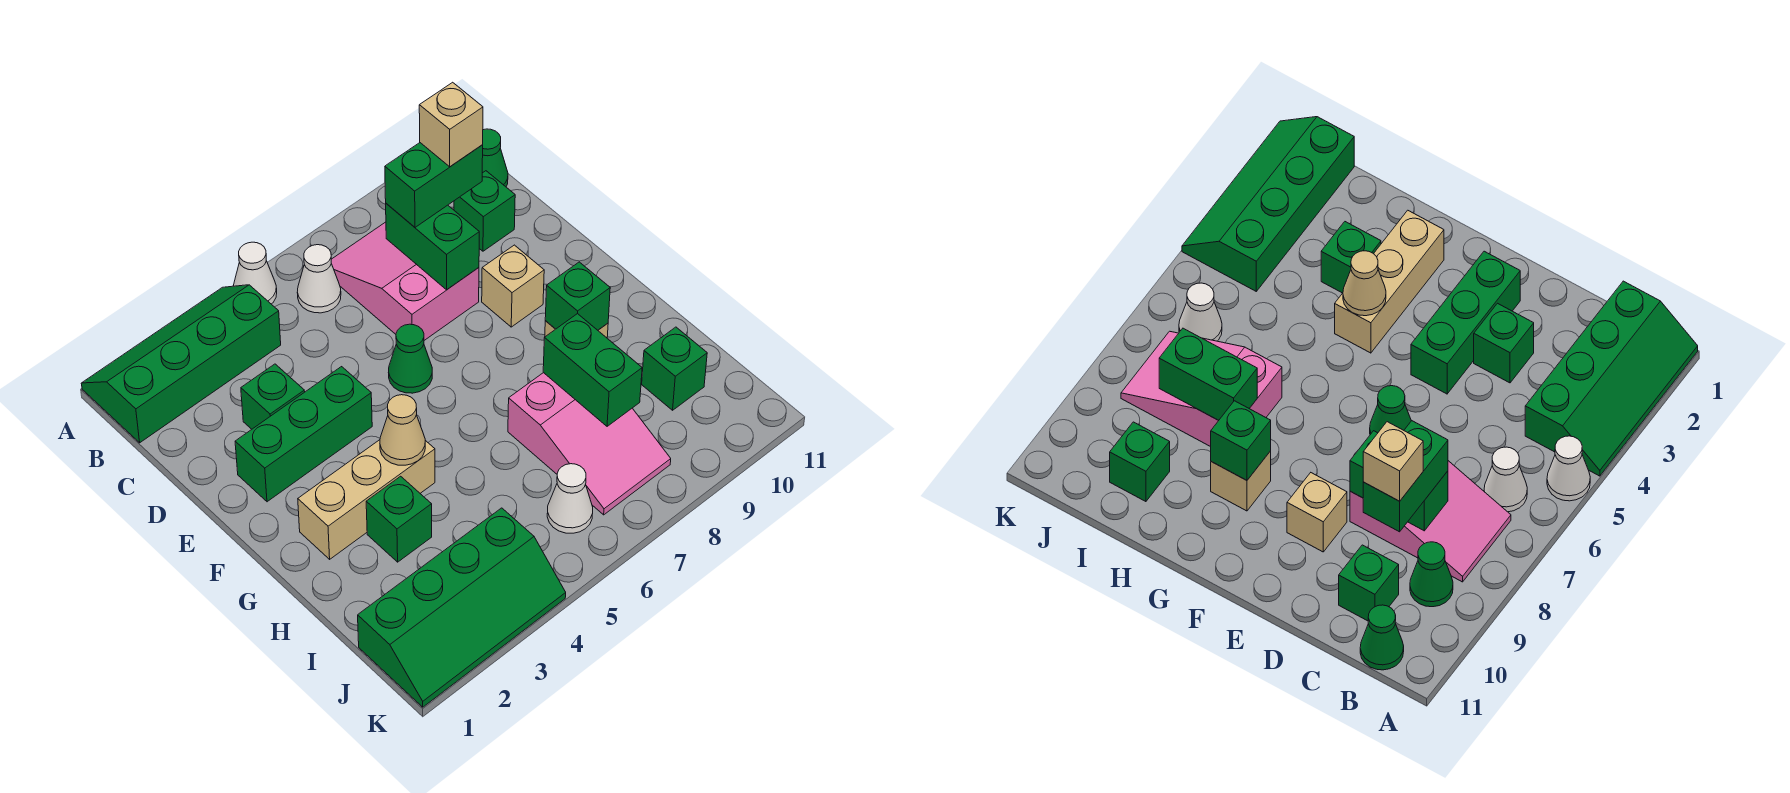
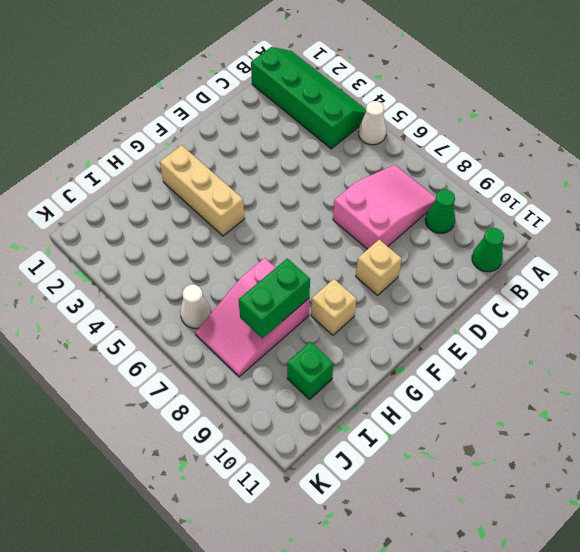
none -> white 1x1 cone [297,245,341,313]
none -> green 1x1 brick [454,171,515,251]
none -> green 1x1 brick [241,364,305,429]

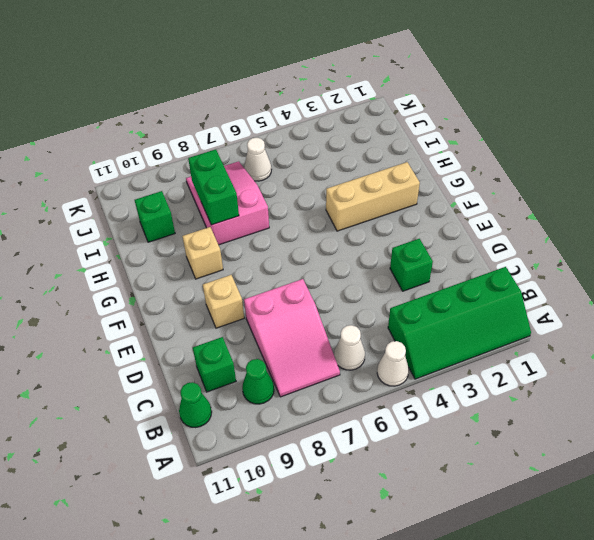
none -> green 1x3 brick [235,367,372,502]
none -> green 1x1 cone [389,324,432,393]
none -> green 1x1 brick [366,476,432,562]

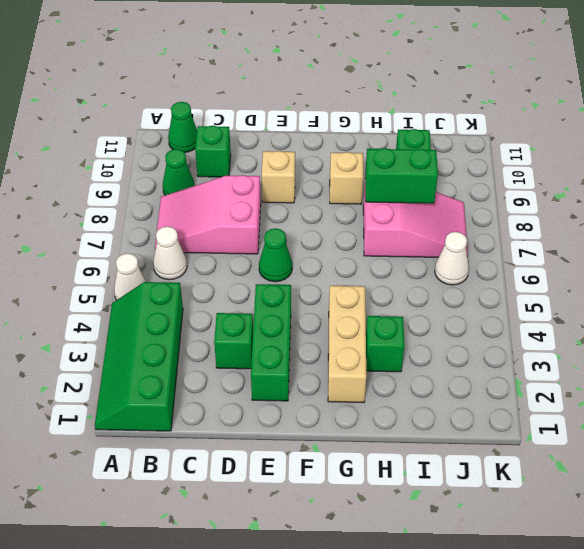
none -> green 2x4 slope [358,508,566,707]
none -> green 1x2 brick [386,203,479,290]
none -> tan 1x1 cone [380,395,425,465]

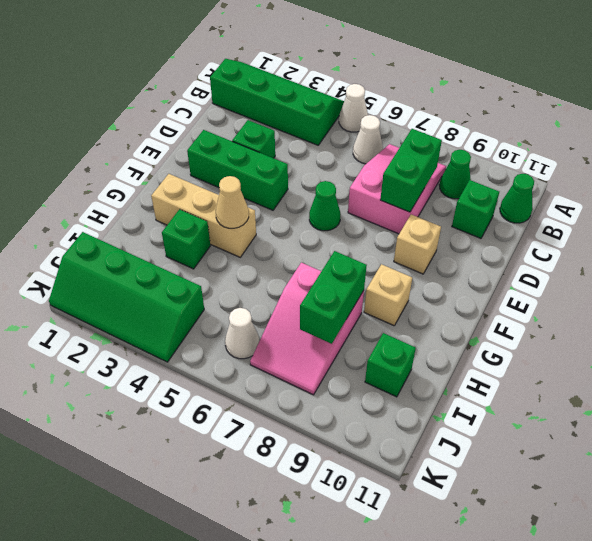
none -> green 1x1 brick [545,262,610,330]
none -> green 1x2 brick [385,143,483,227]
none -> tan 1x1 brick [419,82,483,167]

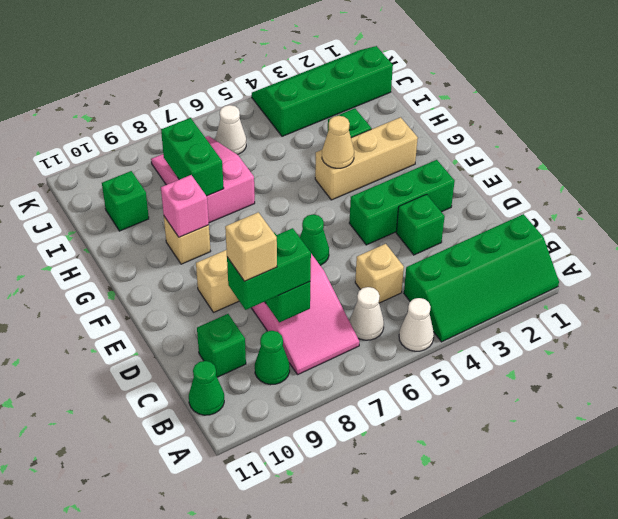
tan 1x1 brick [355,244,404,303] -> none
pink 1x1 brick [161,175,209,237] -> green 1x1 brick [545,262,610,330]

